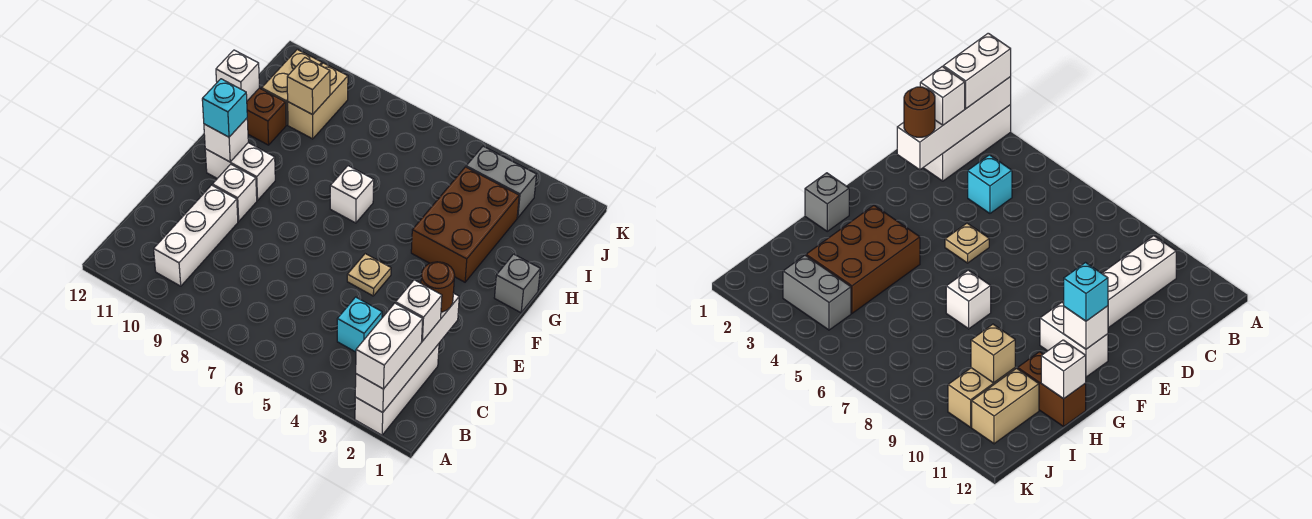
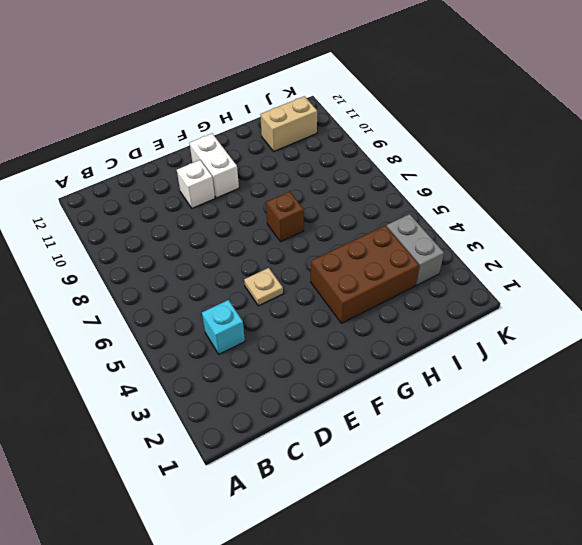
brown 1x1 brick [266,192,304,242] -> white 1x1 brick [330,166,374,223]
none -> white 1x3 brick [355,344,439,435]
none -> white 1x3 brick [154,185,238,286]
none -> grey 1x1 brick [494,254,540,313]

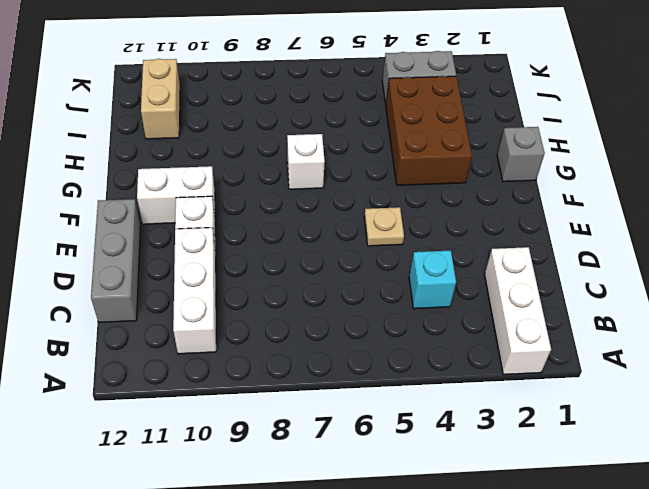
grey 1x3 brick [91,199,140,322] -> none
none -> brown 1x2 brick [247,88,286,145]
none -> tan 1x2 brick [288,63,348,139]
none -> white 1x4 brick [355,293,459,412]

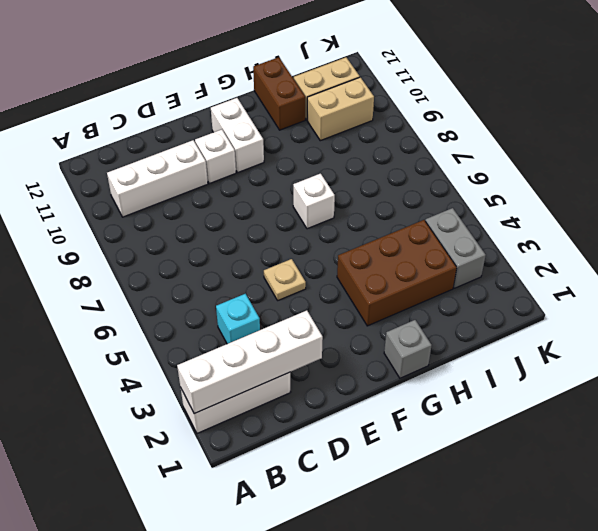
none -> white 1x1 brick [204,118,248,162]
none -> white 1x1 brick [216,50,259,101]
none -> tan 1x1 brick [287,58,330,115]

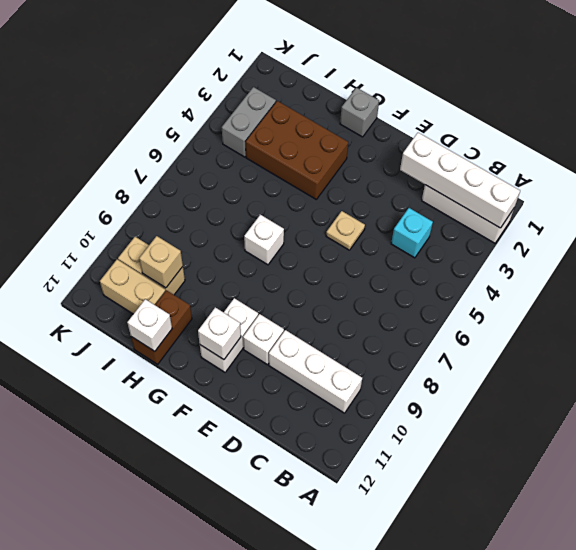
none -> white 1x2 brick [356,303,423,389]
none -> white 1x1 brick [396,280,442,341]
none -> brown 1x1 round brick [421,262,455,312]

